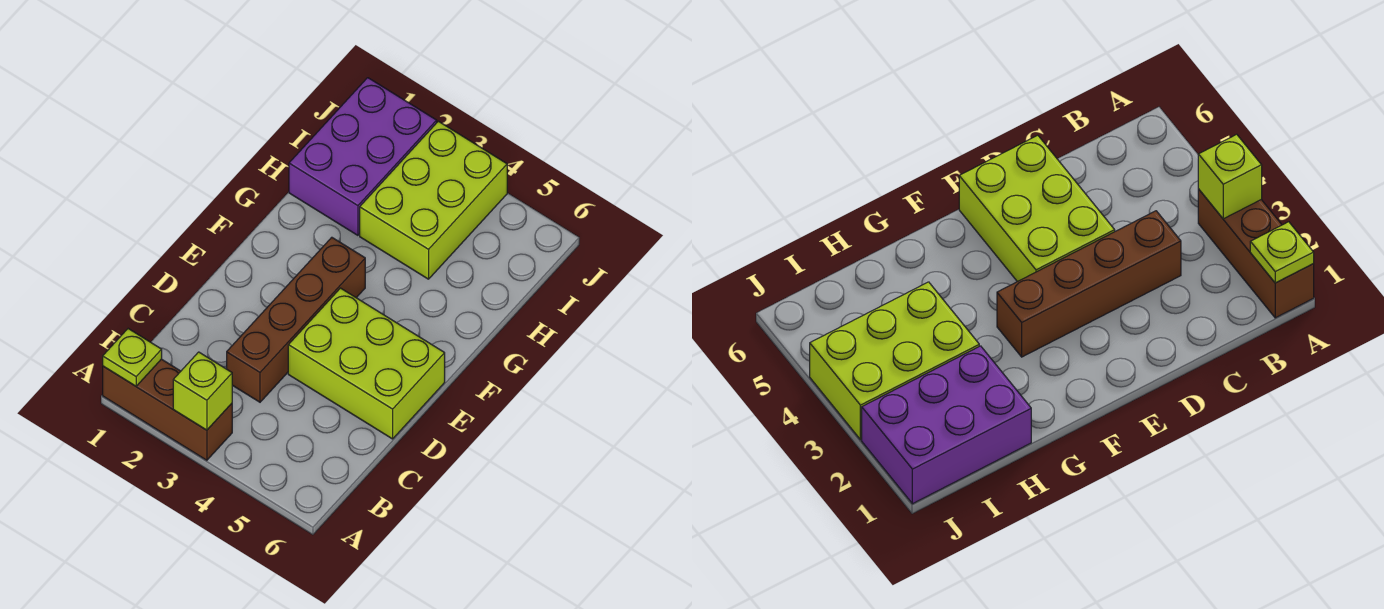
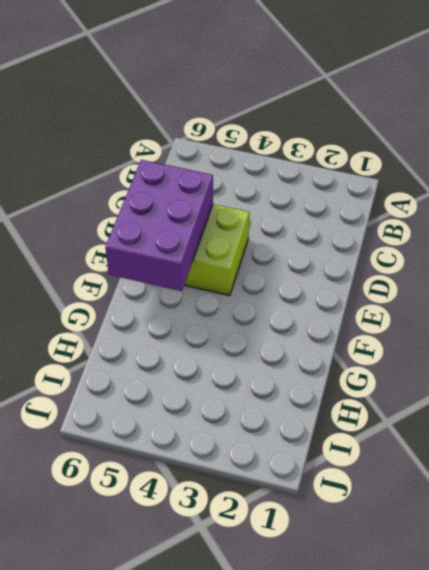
purple 2x3 brick [105,160,213,291] -> purple 2x3 brick moved to [289,78,437,235]
none -> brown 1x3 brick [103,359,232,460]
none -> brown 1x4 brick [227,237,365,402]

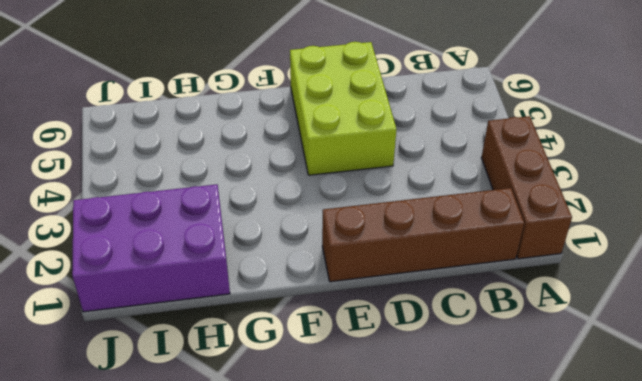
brown 1x4 brick [322,188,524,282] -> brown 1x4 brick moved to [227,237,365,402]
none -> lime 2x3 brick [360,121,507,279]
none -> lime 1x1 plate [103,329,162,386]

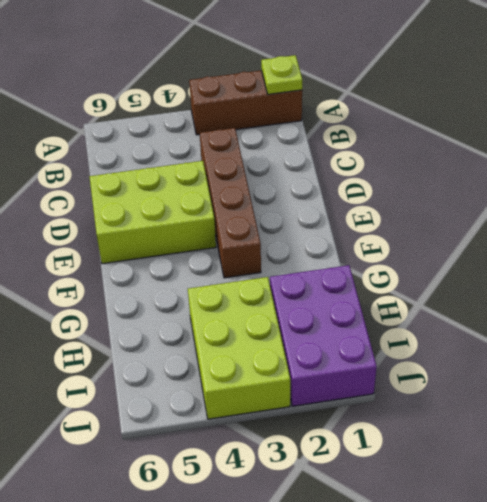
none -> lime 1x1 brick [173,352,232,430]

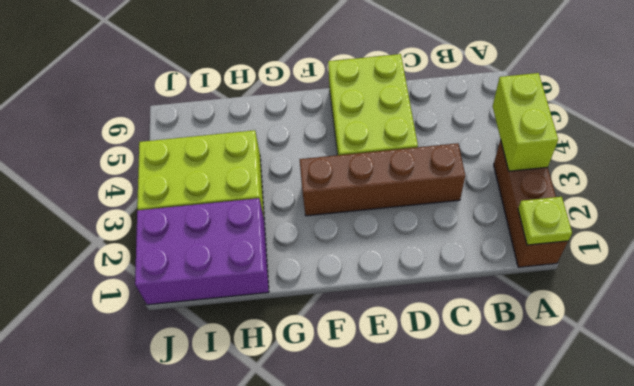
lime 1x2 brick [493,73,558,171] -> lime 1x1 brick [173,352,232,430]

